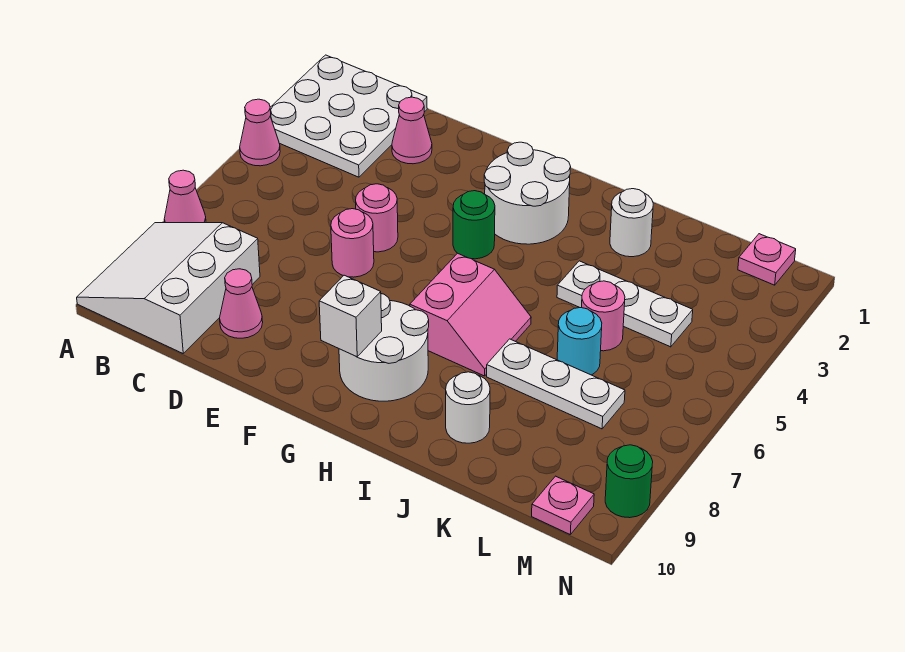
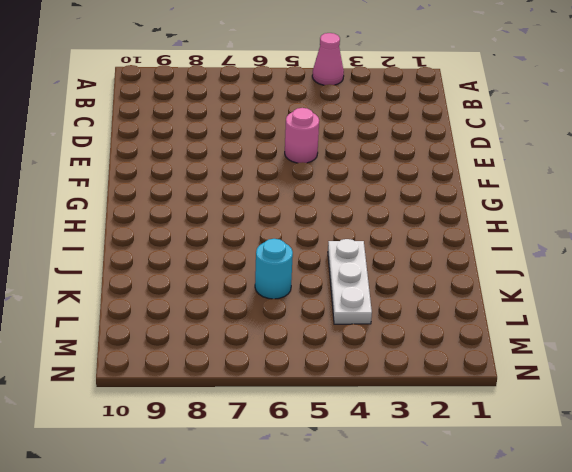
none -> white 3x3 plate [270,55,427,177]
none -> pink 1x1 cone [164,170,206,223]
none -> white 3x3 slope [77,223,260,353]

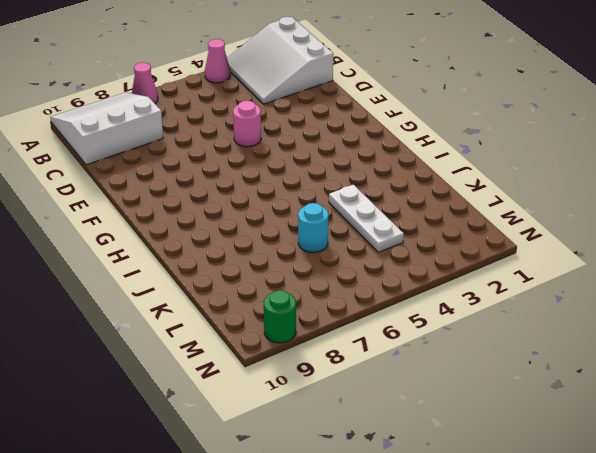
white 3x3 slope [227,17,333,104] -> white 3x3 plate [270,55,427,177]
none -> pink 1x1 cone [392,97,432,164]
none -> pink 1x1 cone [220,269,263,338]
none -> pink 1x1 round brick [331,209,374,277]

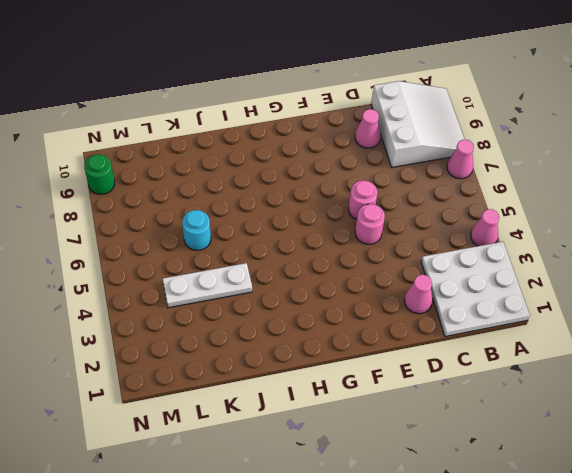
none -> white 2x2 round brick [484,142,571,244]
none -> green 1x1 round brick [453,191,495,259]
none -> white 2x2 round brick [339,294,429,401]

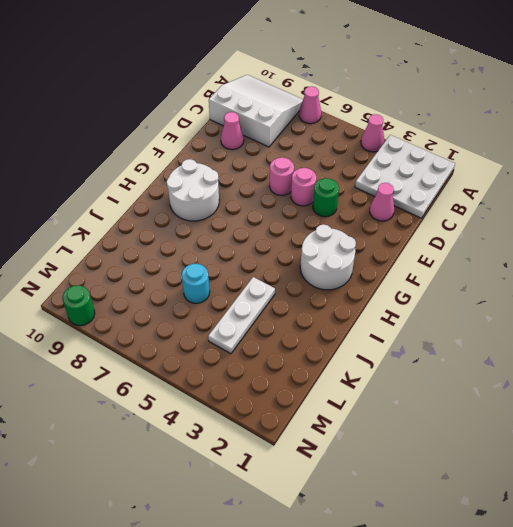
green 1x1 round brick [313,178,339,217] -> green 1x1 round brick moved to [453,191,495,259]
none -> pink 2x2 slope [410,253,531,376]
none -> white 1x1 round brick [610,189,653,257]
none -> white 1x3 plate [487,339,625,429]

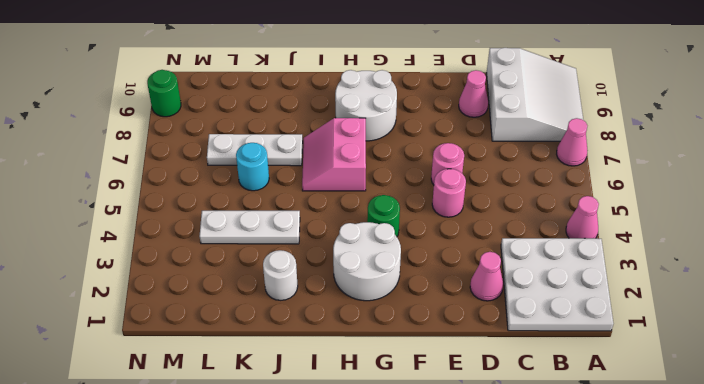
none -> white 1x1 round brick [446,372,490,443]
none -> pink 1x1 round brick [582,281,625,351]
none -> pink 1x1 plate [738,234,796,285]

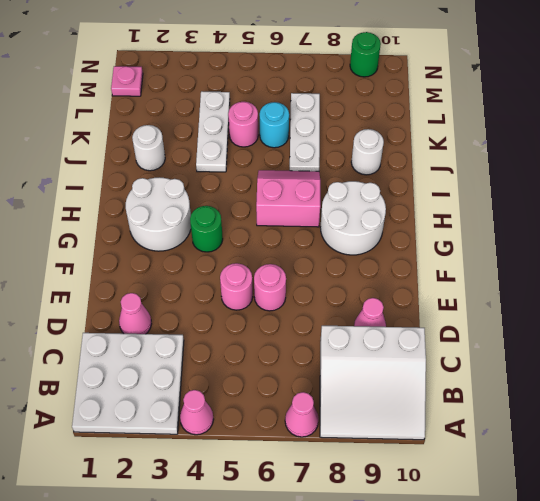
none -> pink 1x1 plate [532,476,594,534]
none -> white 1x1 brick [319,275,382,357]

